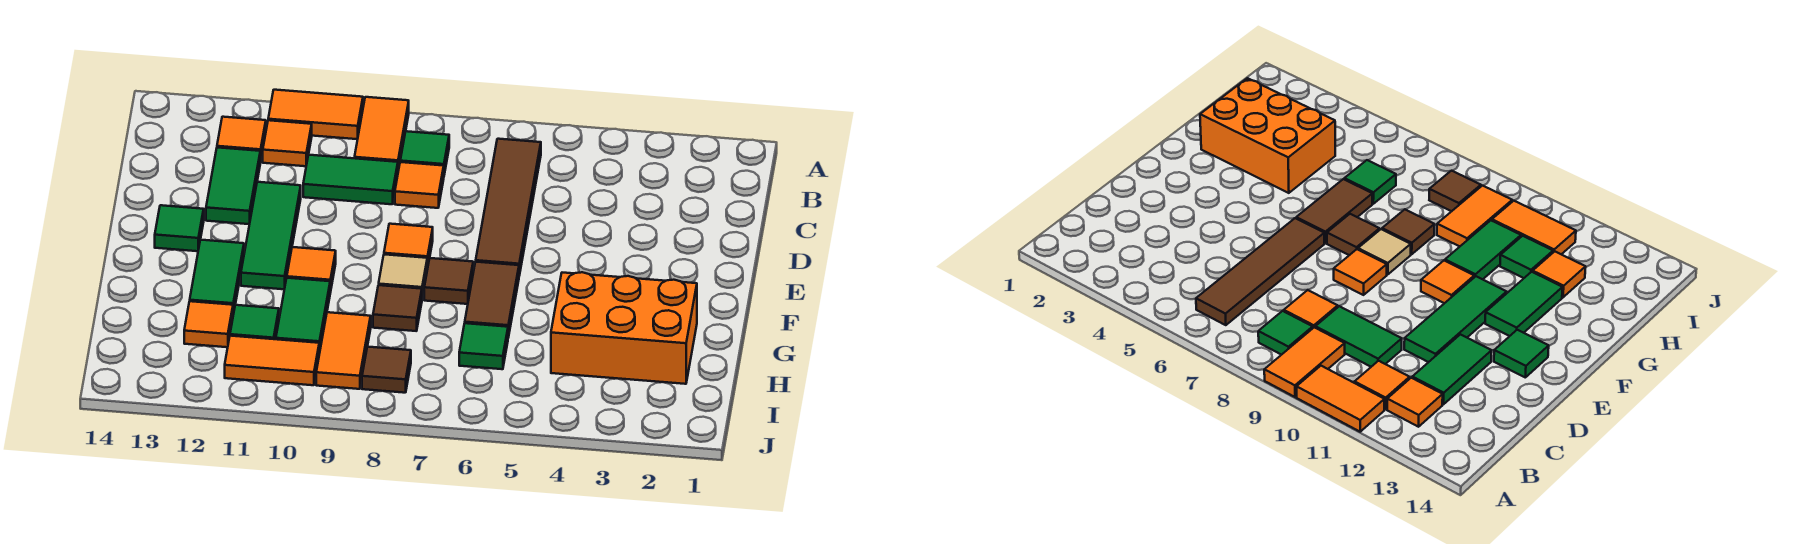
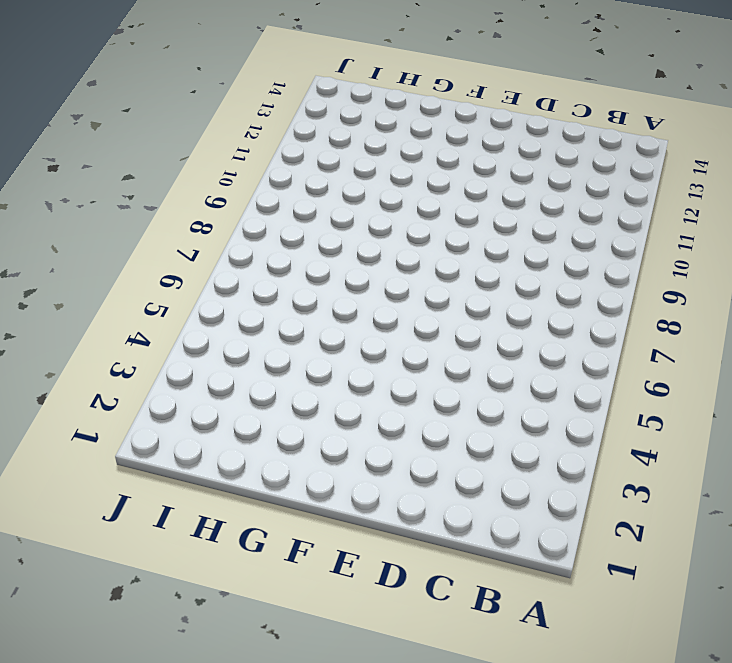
none -> orange 1x2 tile [355,97,409,171]
none -> orange 1x2 tile [268,90,363,139]
none -> brown 1x4 tile [476,139,541,275]

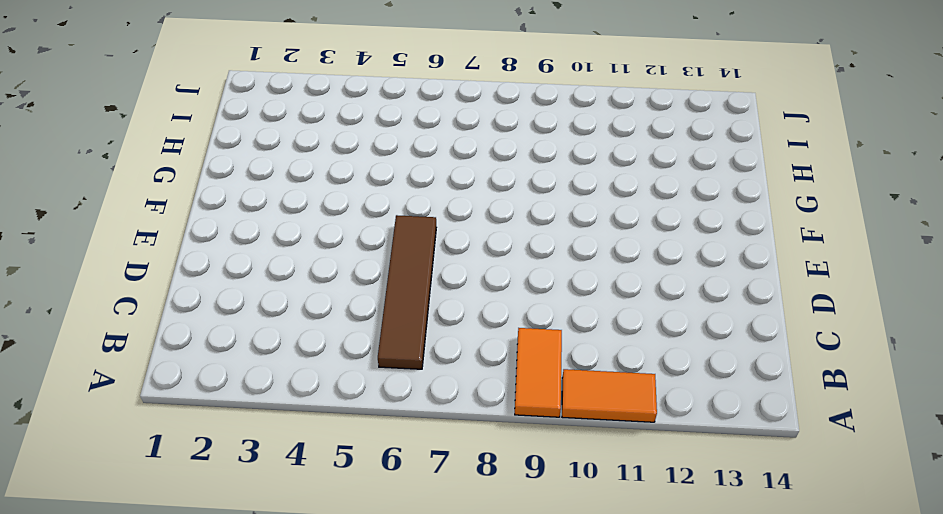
none -> green 1x1 tile [400,131,449,175]
none -> orange 1x1 tile [263,120,312,166]
none -> orange 1x1 tile [217,117,266,162]

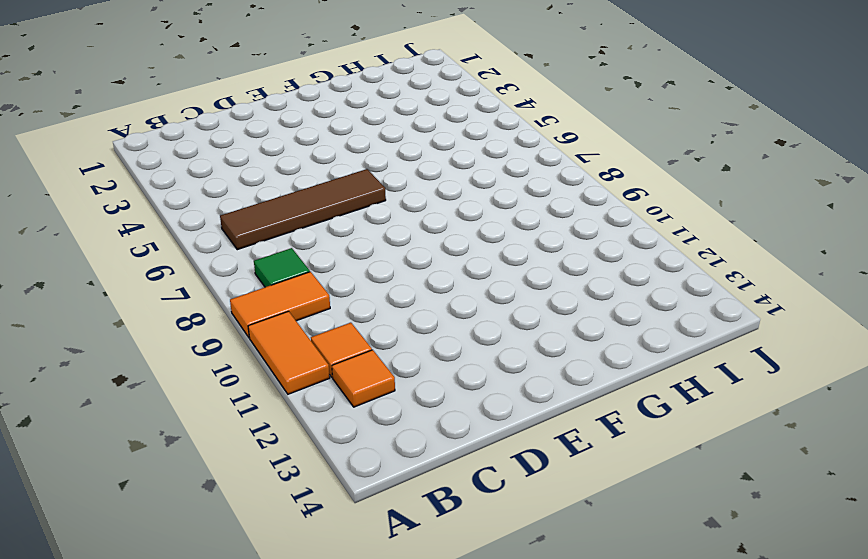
none -> orange 1x1 tile [395,162,444,208]
none -> green 1x2 tile [303,155,398,204]
none -> green 1x2 tile [206,147,260,224]

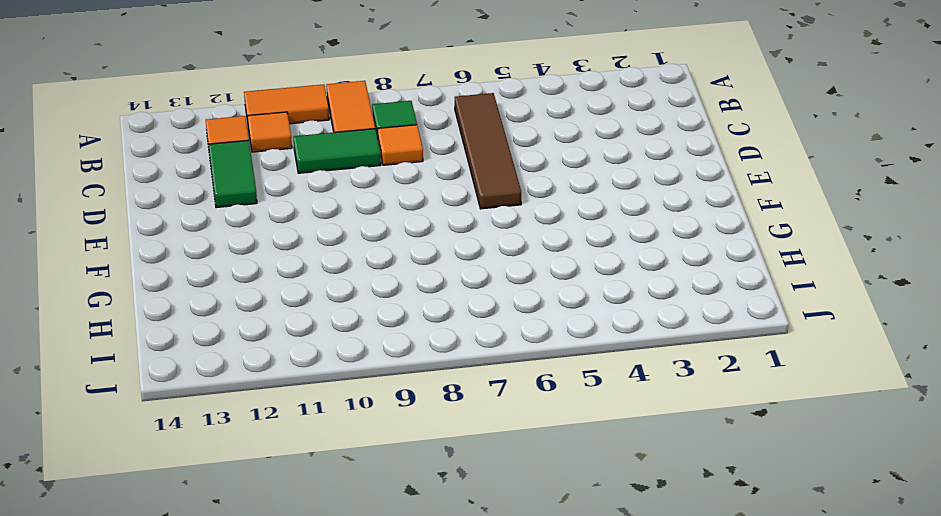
none -> green 1x3 tile [241,182,301,289]
none -> orange 1x1 tile [384,224,433,269]
none -> green 1x1 tile [155,205,204,251]

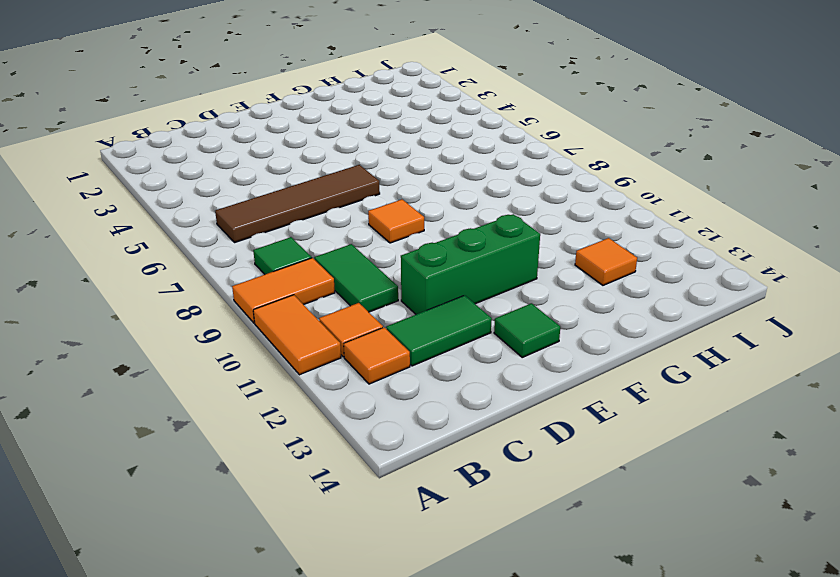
green 1x3 brick [401,214,540,314] -> green 1x3 tile [241,182,301,289]
none -> orange 1x1 tile [395,162,444,208]
none -> brown 1x2 tile [465,262,519,337]
none -> brown 1x1 tile [424,258,473,304]

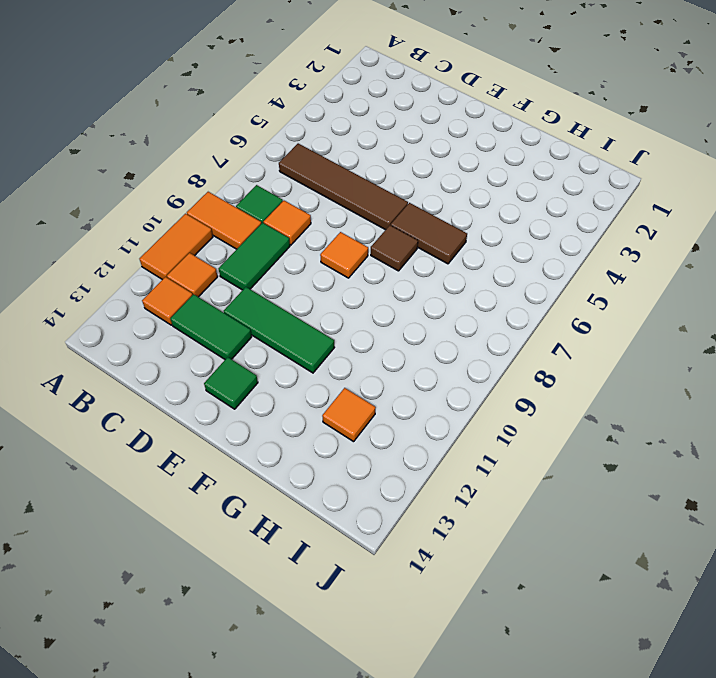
none -> tan 1x1 tile [379,254,427,298]
none -> orange 1x1 tile [287,247,336,293]
none -> green 1x2 tile [190,240,244,314]

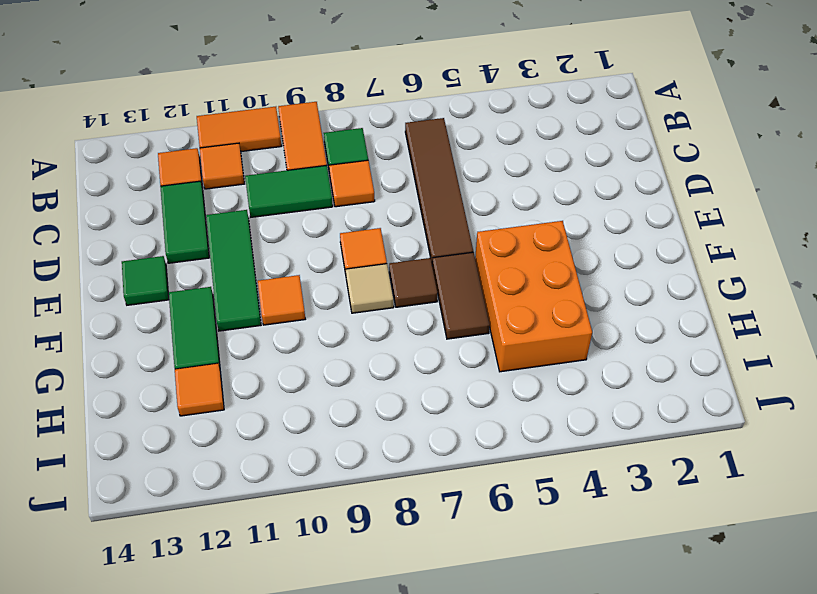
orange 2x3 brick [475,221,592,372] -> orange 2x3 brick turned to [551,272,697,384]
none -> brown 1x1 tile [373,285,422,331]
none -> green 1x2 tile [276,278,330,354]
none -> green 1x1 tile [459,323,508,369]

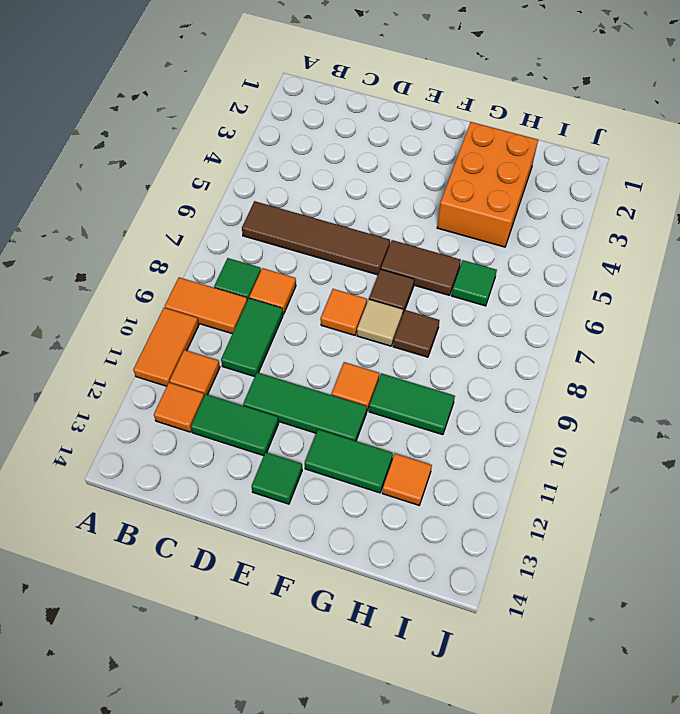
none -> orange 1x2 tile [316,312,371,389]
none -> green 1x1 tile [230,305,279,339]
none -> brown 1x1 tile [362,347,411,393]

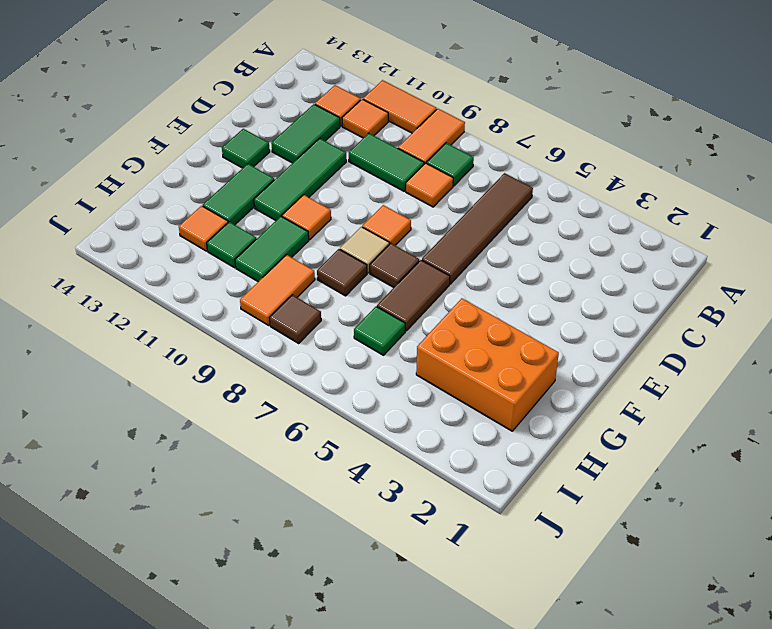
none -> orange 1x2 tile [225,336,319,385]

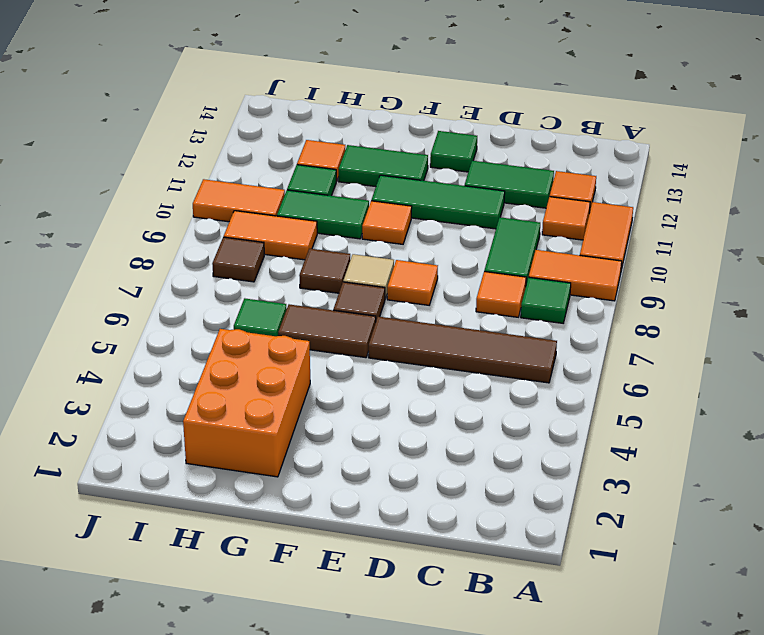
orange 1x2 tile [193,179,285,222] -> orange 1x2 tile turned to [225,336,319,385]

